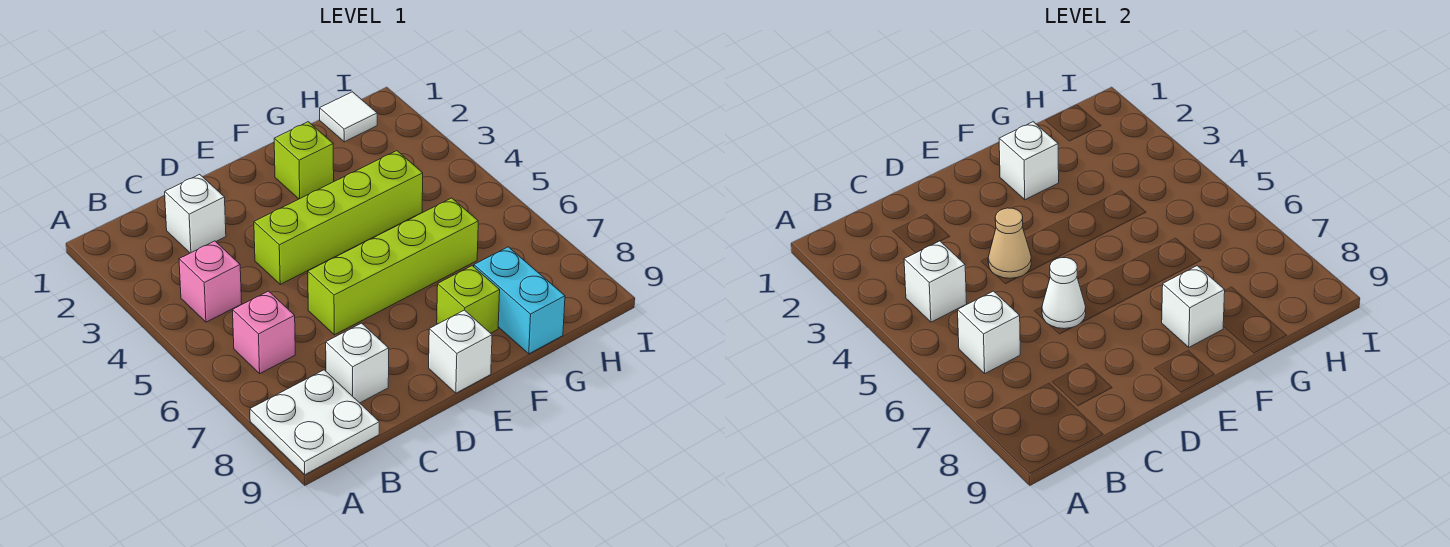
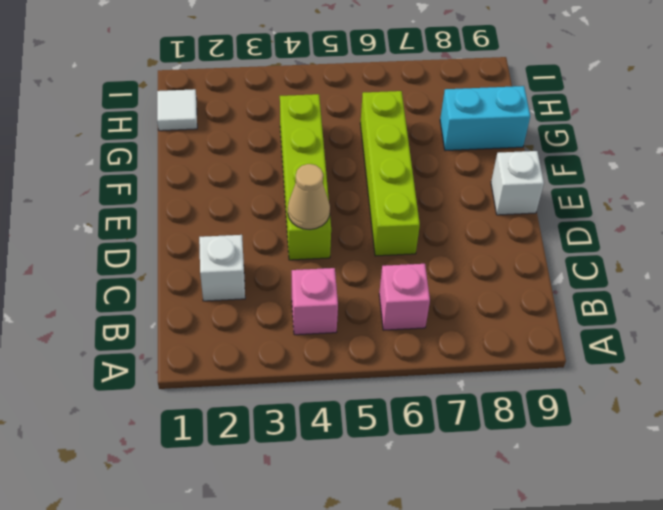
none -> white 2x2 plate [250,370,379,475]
none -> white 1x1 brick [326,323,389,403]
none -> lime 1x1 brick [274,122,334,199]

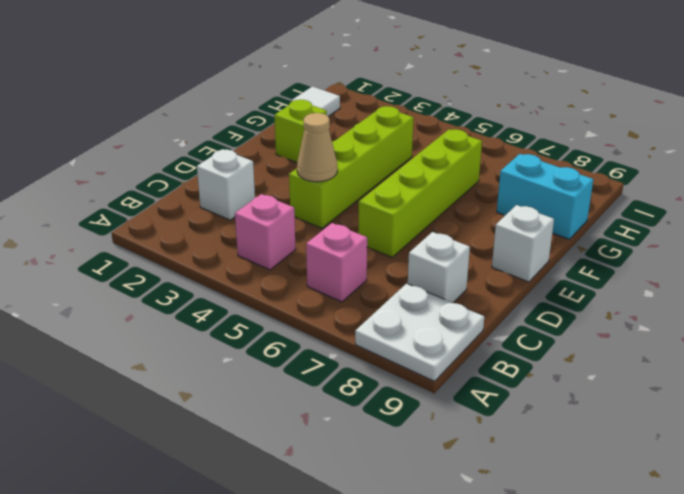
none -> lime 1x1 brick [437,266,500,333]
none -> white 1x1 brick [904,241,967,322]
none -> white 1x1 brick [958,291,1020,373]

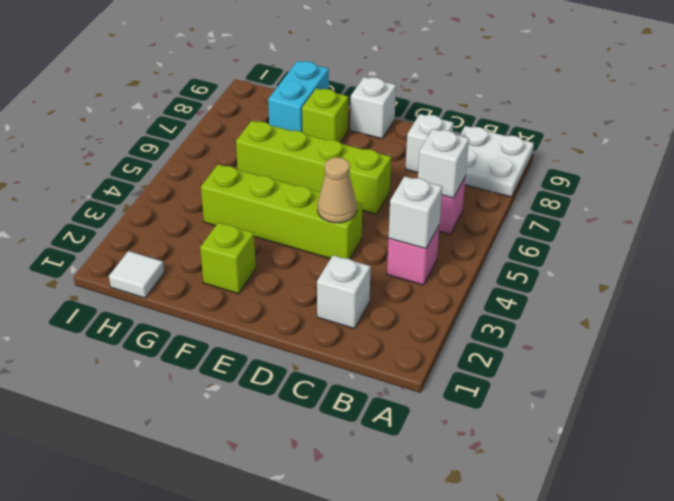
none -> white 1x1 cone [1042,258,1086,329]
none -> white 1x1 brick [999,122,1059,200]
none -> white 1x1 brick [1162,266,1225,347]

